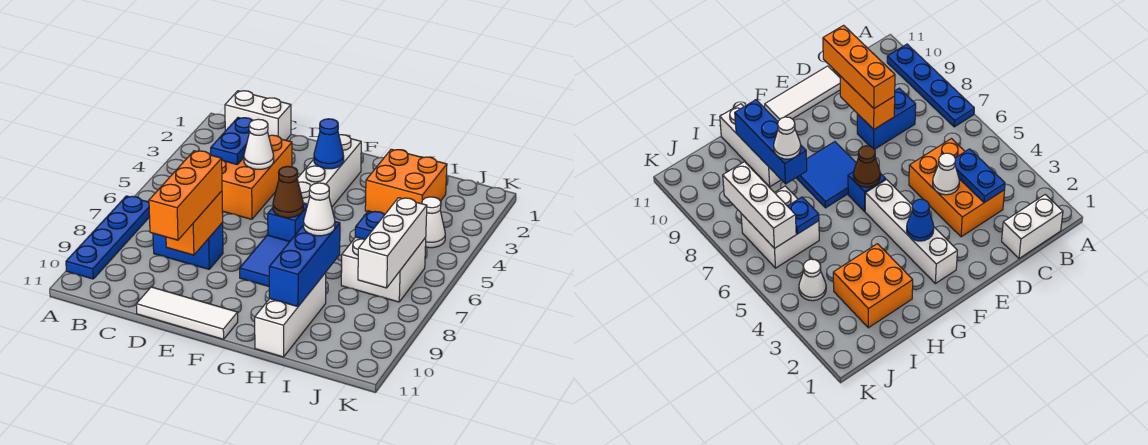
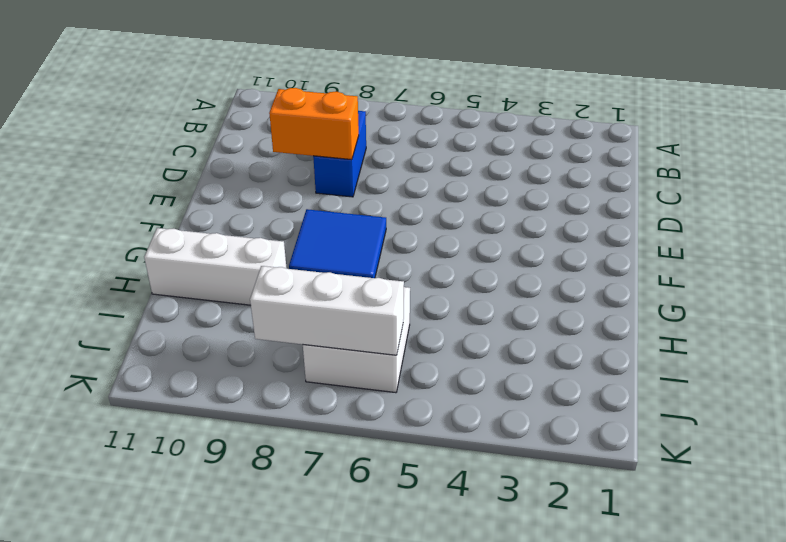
none -> blue 1x4 plate [66,196,150,279]
none -> white 1x2 brick [225,91,291,140]
none -> orange 2x3 brick [222,135,292,219]

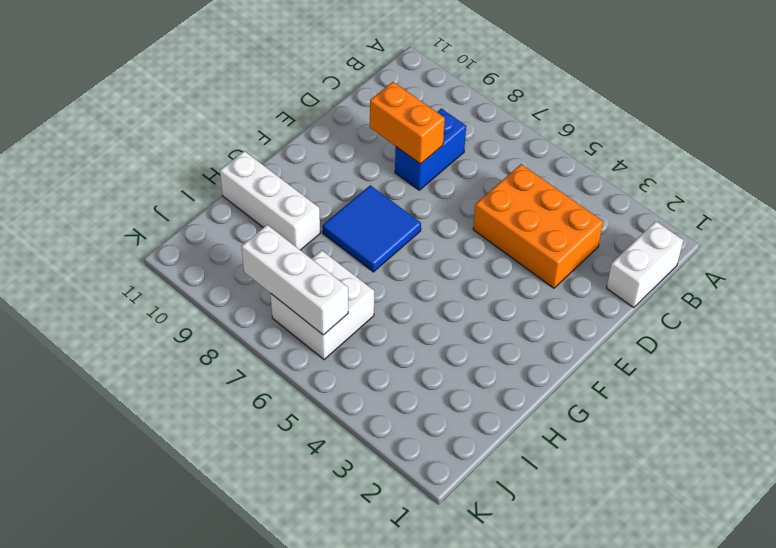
none -> blue 1x4 plate [66,196,150,279]
none -> white 1x3 tile [136,287,238,339]
none -> white 1x4 brick [297,135,361,207]

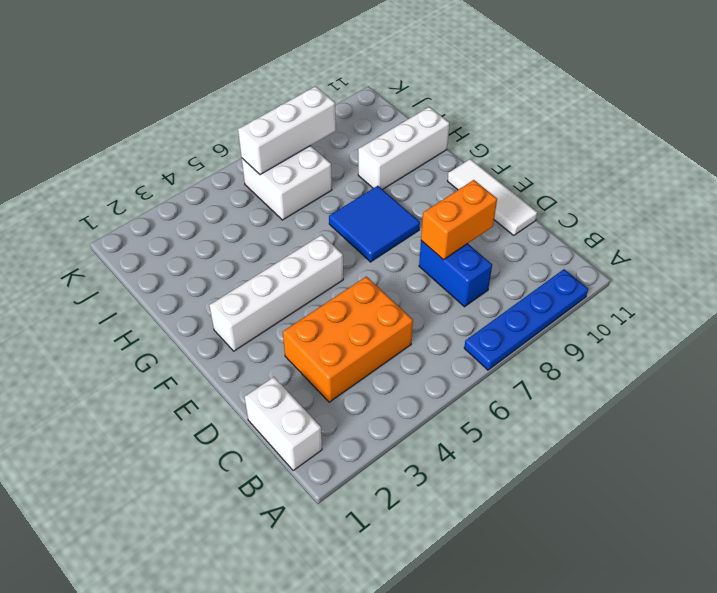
none -> blue 1x1 brick [268,204,307,241]
none -> orange 2x2 brick [365,149,447,215]
none -> white 1x1 cone [422,197,445,248]

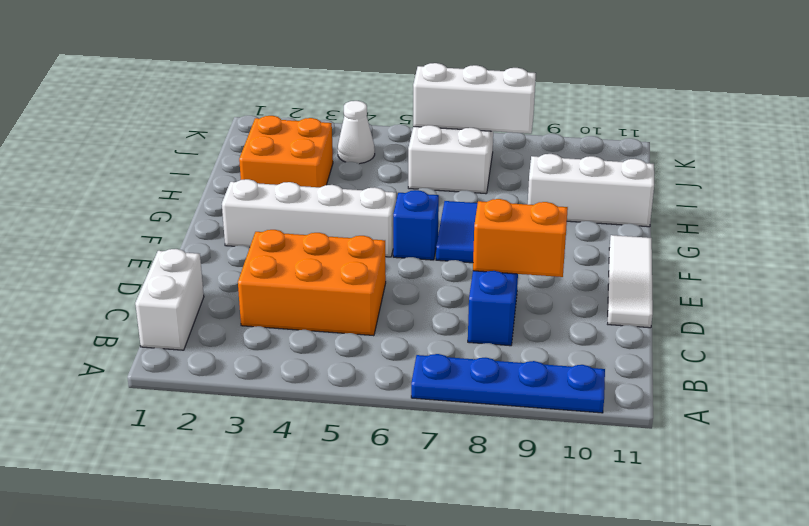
none -> blue 1x2 plate [211,118,253,164]
none -> white 1x1 cone [244,119,274,169]
none -> blue 1x1 cone [314,119,344,169]

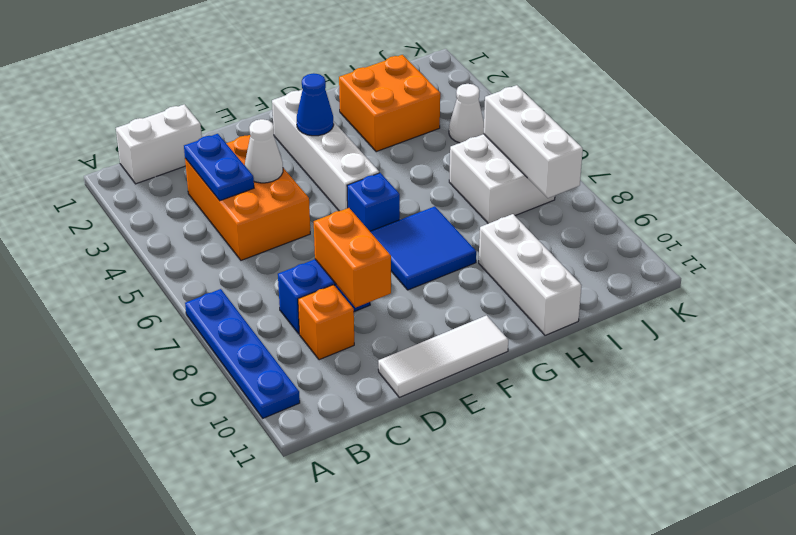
orange 1x1 brick [298,285,354,360] -> none
none -> brown 1x1 cone [273,166,303,218]
none -> blue 1x3 brick [269,222,340,307]
none -> blue 1x1 plate [355,211,384,239]

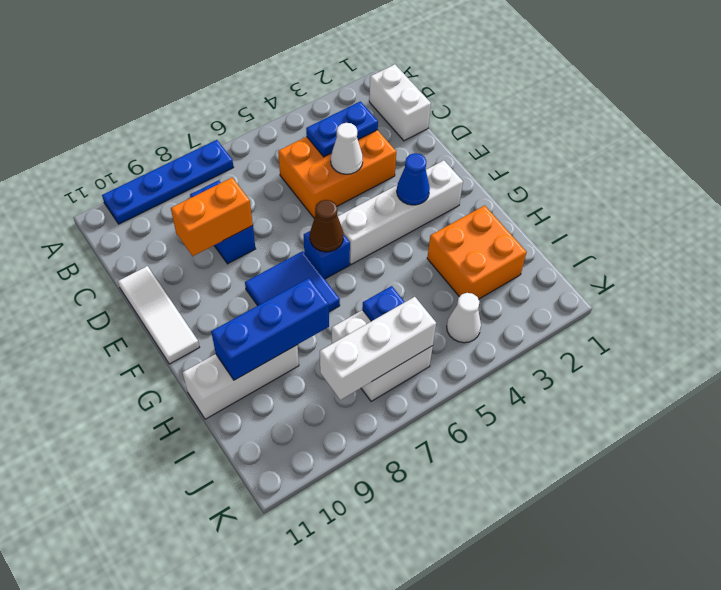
none -> orange 1x3 brick [149,151,222,240]
none -> white 1x1 cone [304,183,335,236]

